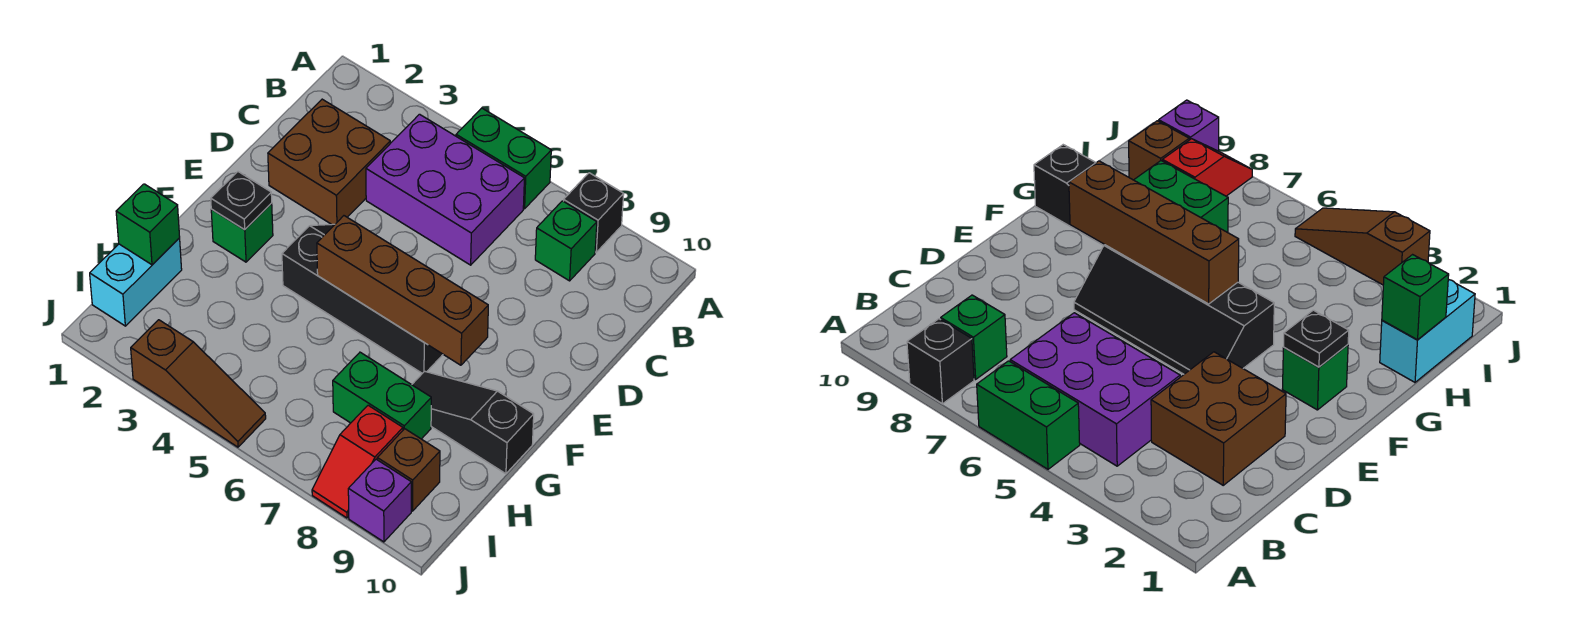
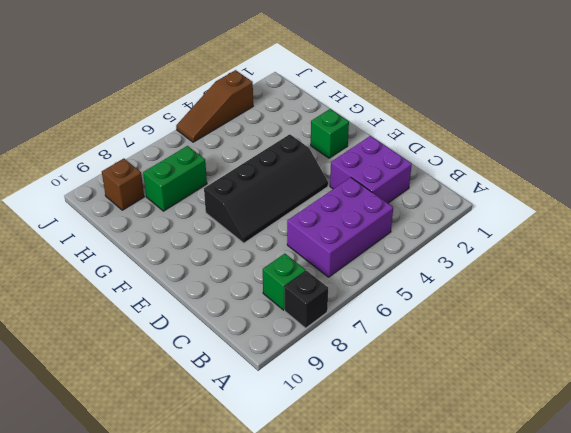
purple 2x2 brick [330,136,412,203] -> brown 2x2 brick [268,99,390,225]
none -> green 1x2 brick [456,108,551,209]
none -> black 1x3 slope [412,371,534,474]
none -> cyan 1x2 brick [90,238,182,326]

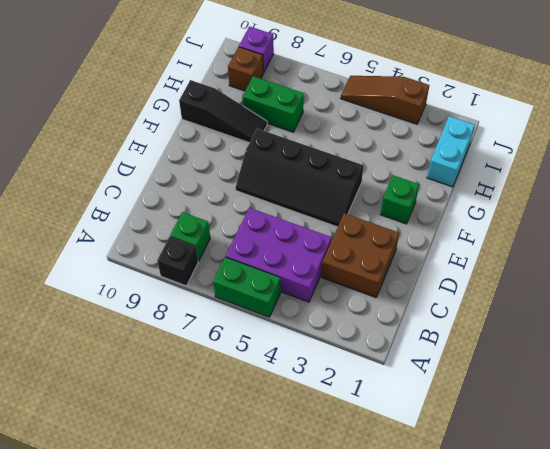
none -> red 1x2 slope [312,405,403,518]
none -> black 1x1 plate [211,172,272,230]
none -> brown 1x4 brick [317,216,488,365]

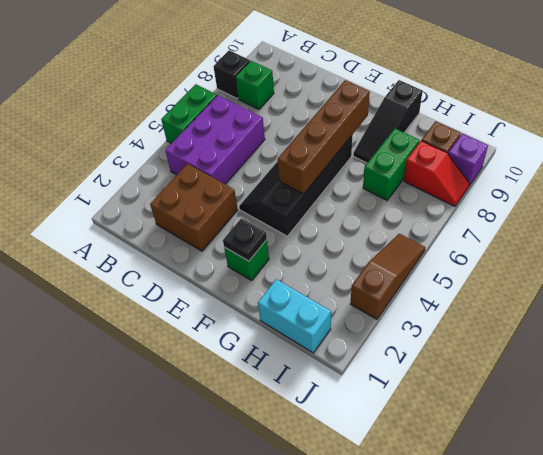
none -> green 1x1 brick [116,184,180,265]

